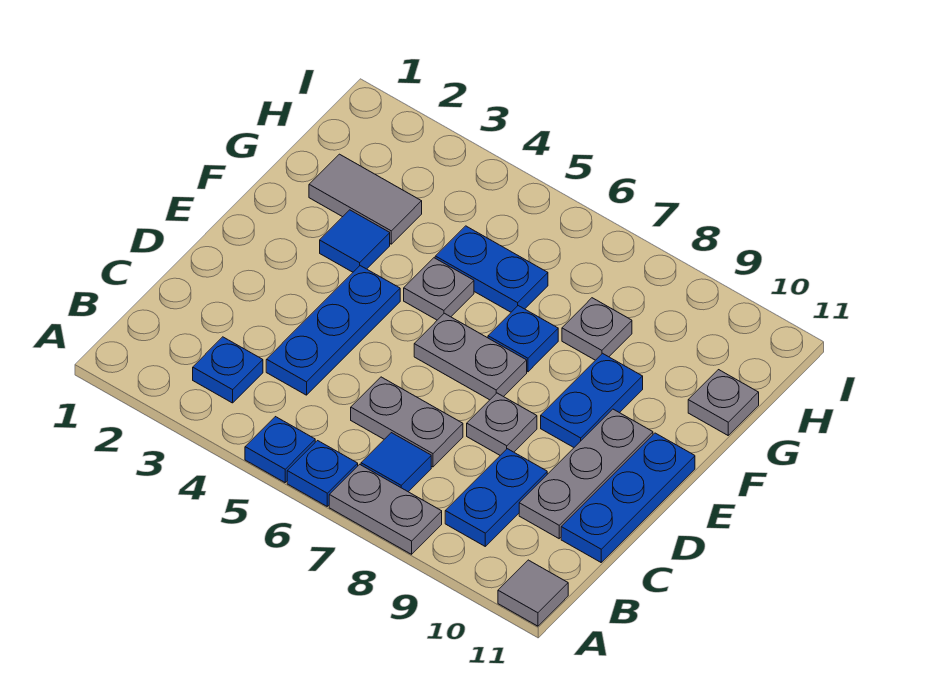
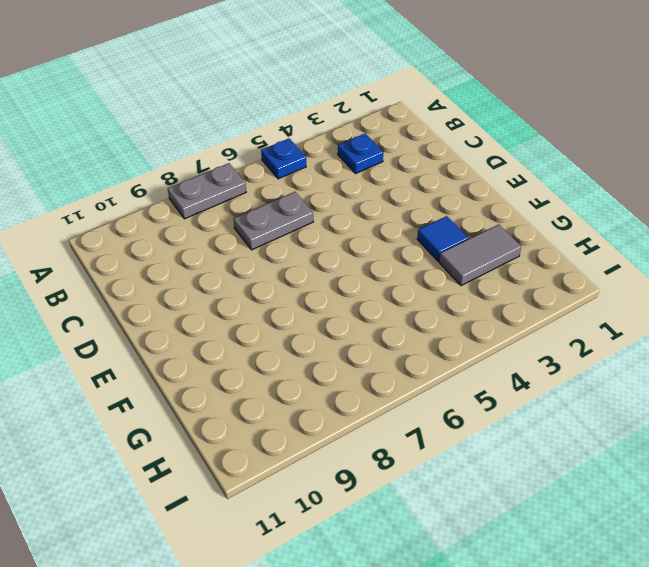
none -> blue 1x1 plate [287,441,358,506]
none -> grey 1x1 tile [498,560,568,626]
none -> blue 1x1 tile [361,433,431,492]

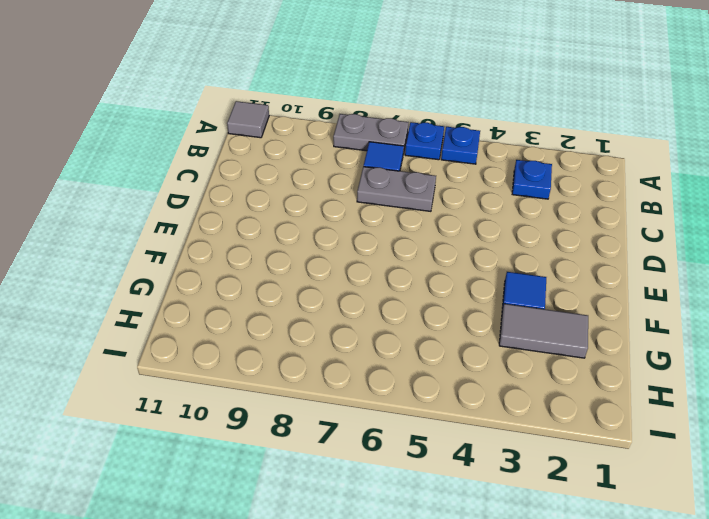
none -> blue 1x2 plate [445,449,547,546]
none -> blue 1x3 plate [266,266,400,395]
none -> grey 1x3 plate [519,409,653,539]

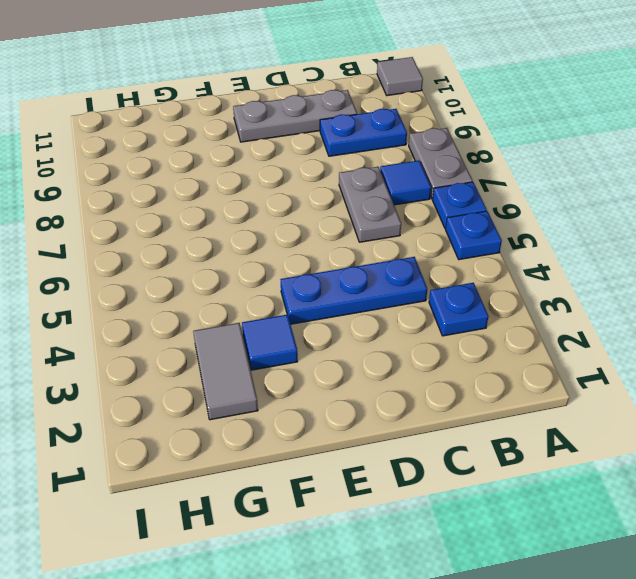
none -> blue 1x3 plate [561,433,695,562]
none -> grey 1x1 plate [467,393,537,455]
none -> grey 1x2 plate [414,313,527,400]

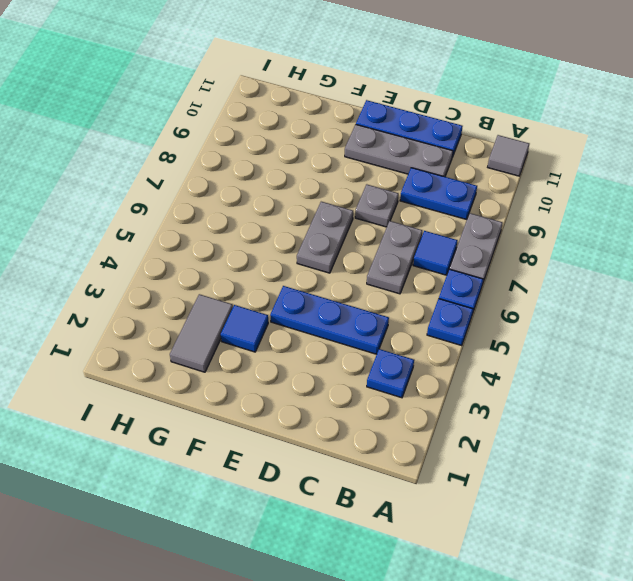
none -> blue 1x2 plate [541,353,643,447]
none -> grey 1x1 plate [404,258,474,320]
none -> blue 1x1 plate [488,306,558,372]

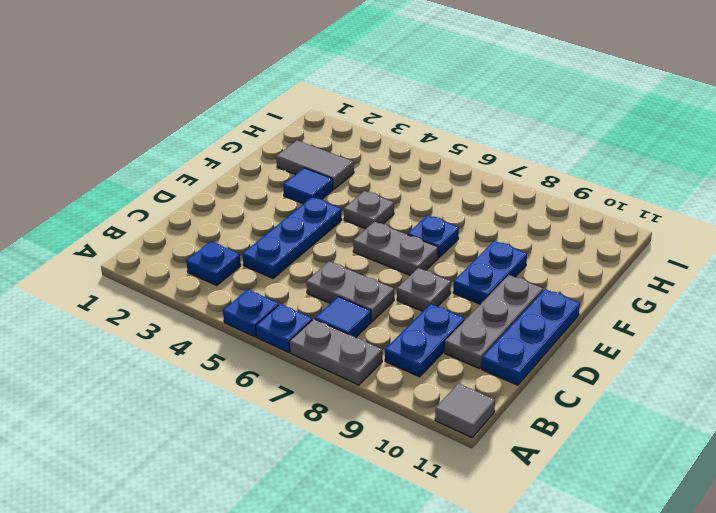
none -> blue 1x2 plate [435,226,548,312]
none -> grey 1x1 plate [562,298,632,360]
none -> grey 1x1 plate [688,370,759,435]

